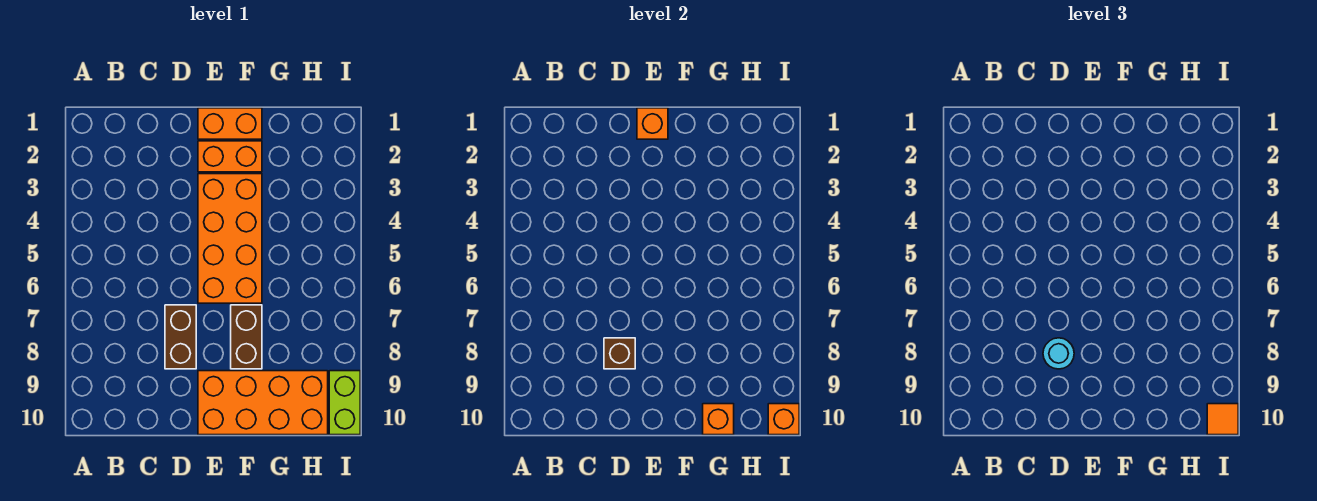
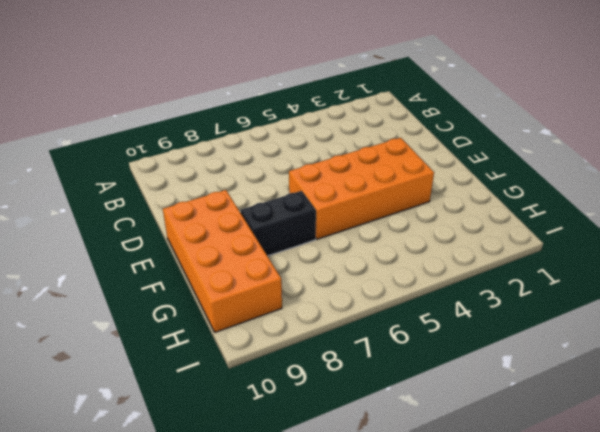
black 1x2 brick [240,191,316,256] -> brown 1x2 brick [231,305,262,369]
none -> brown 1x2 brick [165,305,196,369]
none -> orange 1x2 brick [198,108,262,139]
none -> orange 1x2 brick [198,141,262,172]

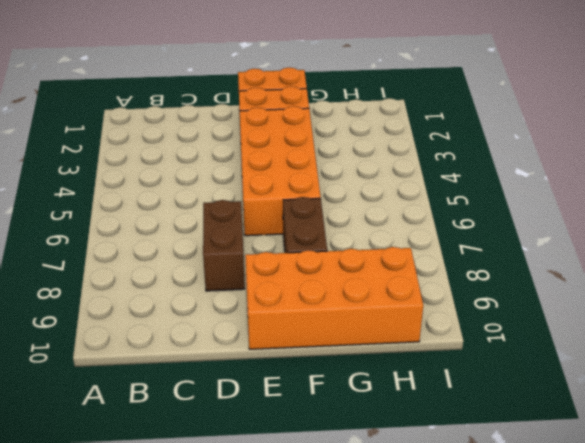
none -> lime 1x2 brick [329,371,360,435]
none -> brown 1x1 brick [604,338,635,369]
none -> orange 1x1 brick [637,108,668,139]

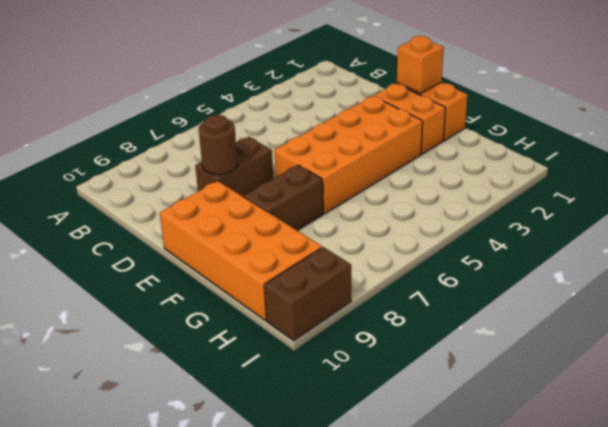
brown 1x1 round brick [199,115,237,175] -> brown 1x1 brick [604,338,635,369]
brown 1x2 brick [264,247,351,341] -> lime 1x2 brick [329,371,360,435]
none -> orange 1x1 brick [703,404,734,435]
none -> orange 1x1 brick [768,404,799,435]
none -> cyan 1x1 round brick [1043,338,1074,369]

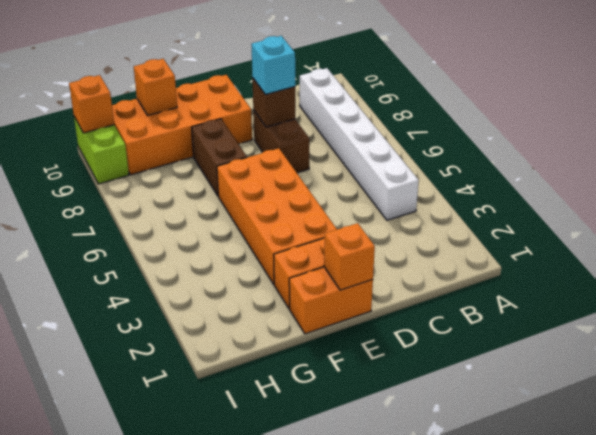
white 1x6 brick [300,68,419,220] -> none
cyan 1x1 brick [251,36,295,95] -> cyan 1x1 round brick [1043,338,1074,369]
none -> orange 1x1 tile [1207,404,1238,435]

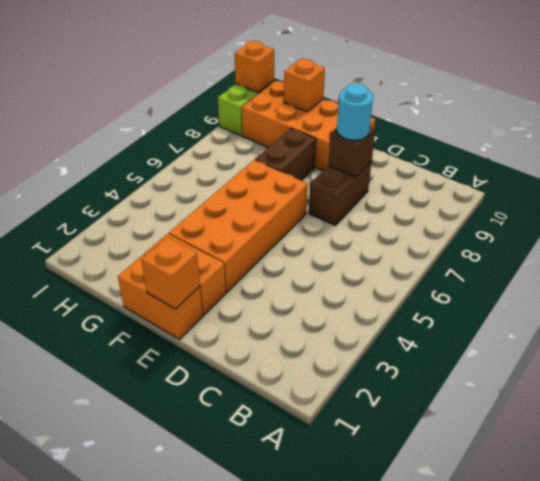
none -> orange 1x1 tile [1207,404,1238,435]

